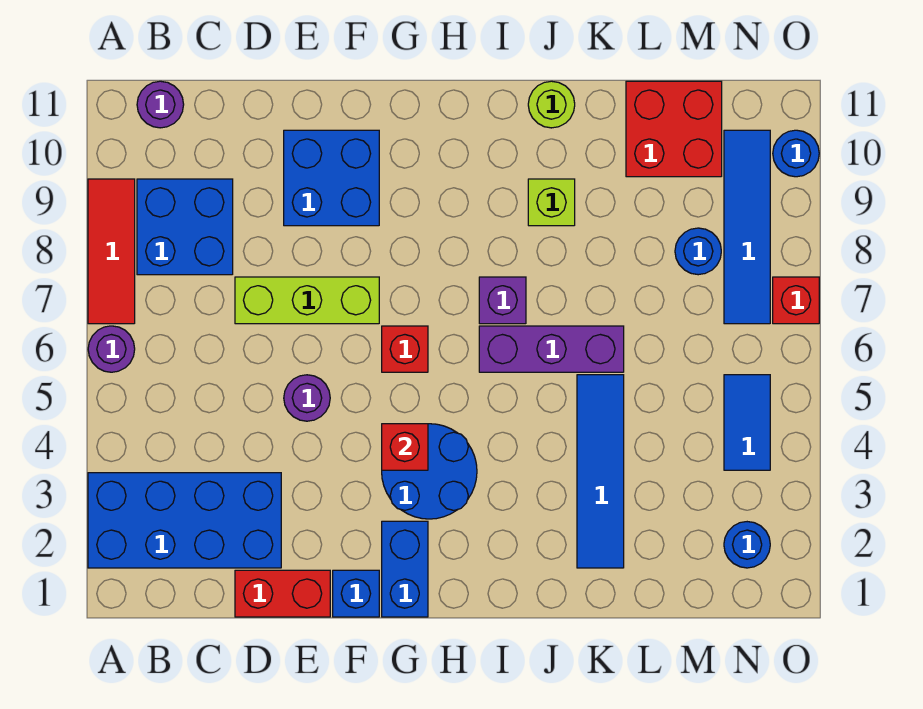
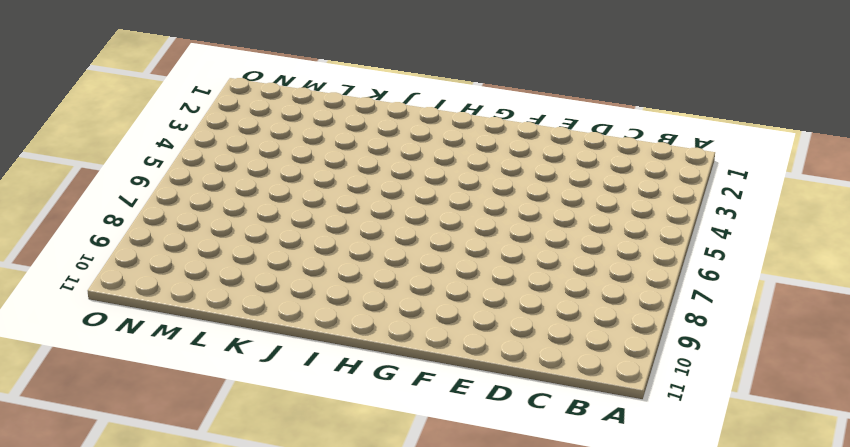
none -> blue 2x4 brick [88,473,281,568]
none -> purple 1x1 round brick [88,326,135,372]
none -> red 1x3 tile [88,179,135,324]

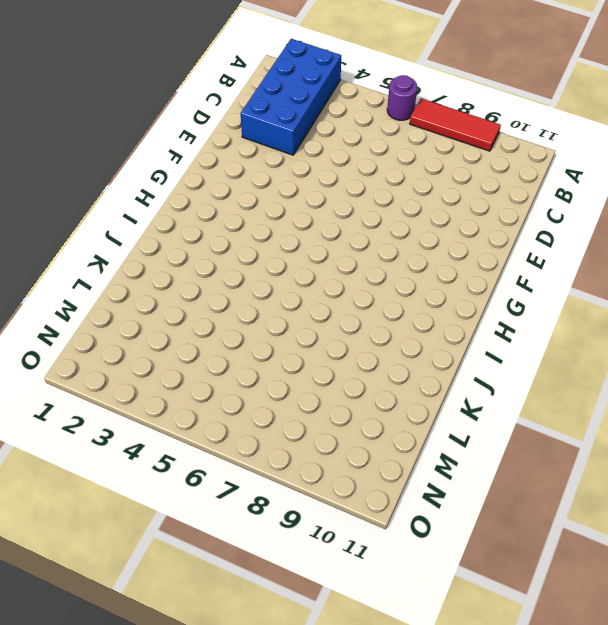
none -> blue 2x2 brick [137,179,233,275]
none -> purple 1x1 round brick [137,81,184,128]
none -> red 1x2 brick [235,570,330,617]

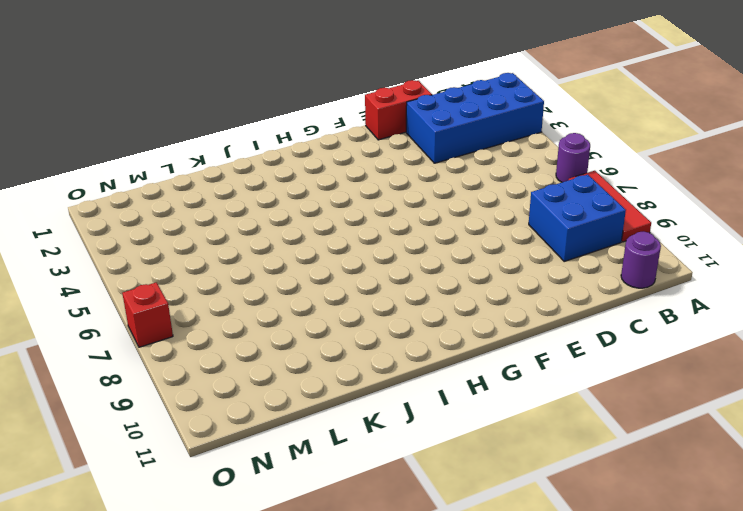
none -> lime 1x3 brick [235,277,379,324]
none -> purple 1x1 round brick [284,375,330,421]
none -> blue 2x2 brick [284,130,379,226]

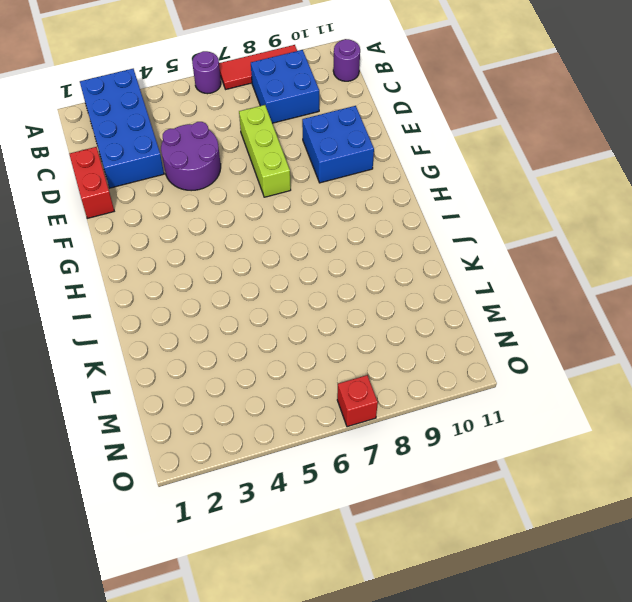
purple 2x2 round brick [161,122,221,191] -> purple 1x1 round brick [284,375,330,421]
none -> blue 1x1 brick [333,570,379,617]
none -> blue 1x2 brick [382,521,428,617]
none -> blue 2x2 round brick [382,424,477,519]

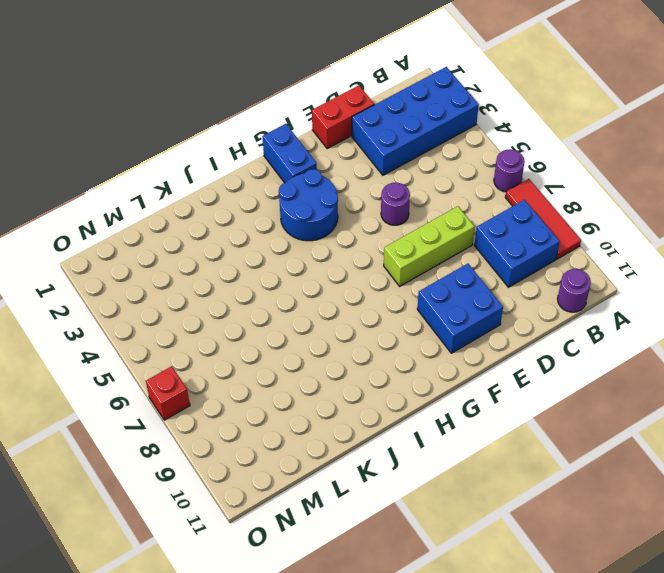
none -> blue 1x1 brick [333,570,379,617]
none -> red 1x1 brick [382,326,428,372]
none -> purple 1x3 brick [479,326,624,372]

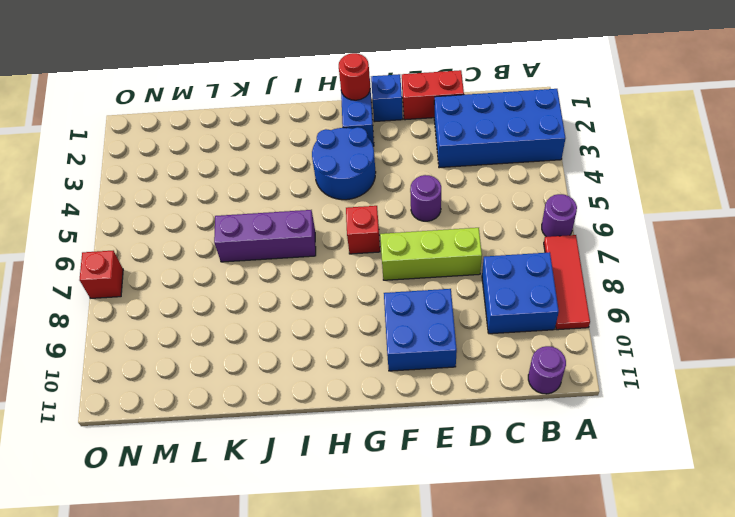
red 1x1 round brick [339,53,370,100] -> none
none -> purple 1x1 brick [479,277,526,324]
none -> lime 1x1 brick [528,179,575,226]
none -> lime 1x1 round brick [528,81,575,128]

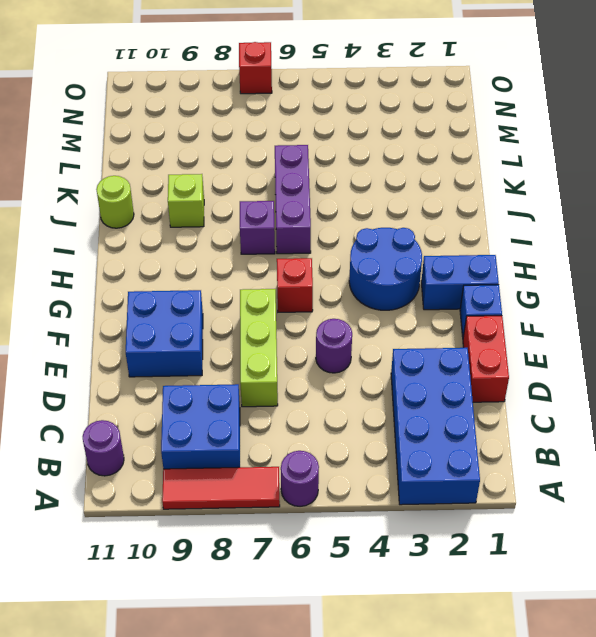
none -> blue 1x4 tile [577,375,624,568]
none -> red 2x2 brick [626,81,722,177]
none -> blue 1x1 round brick [675,228,721,275]

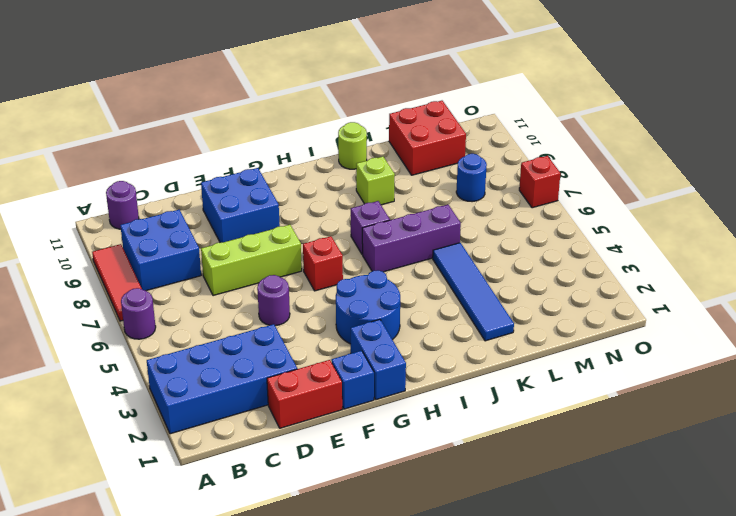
none -> blue 1x1 round brick [724,522,770,568]
none -> blue 1x2 tile [724,375,770,470]
none -> blue 1x4 tile [724,130,770,324]

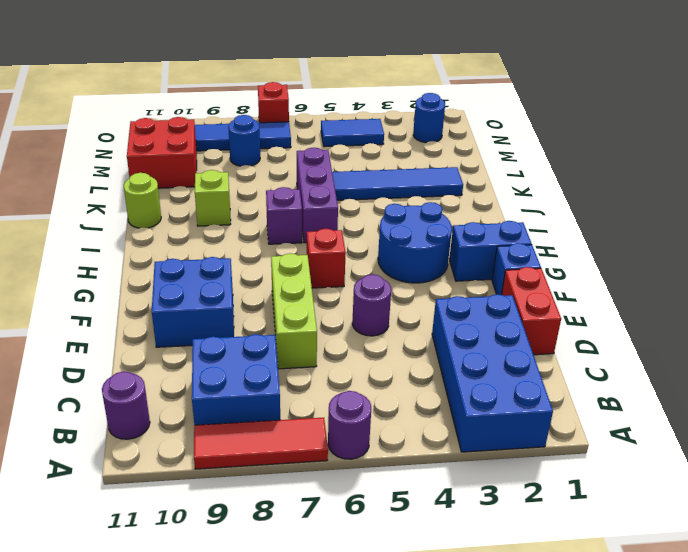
none -> blue 1x1 round brick [773,130,819,177]
none -> red 1x1 brick [382,424,428,470]

